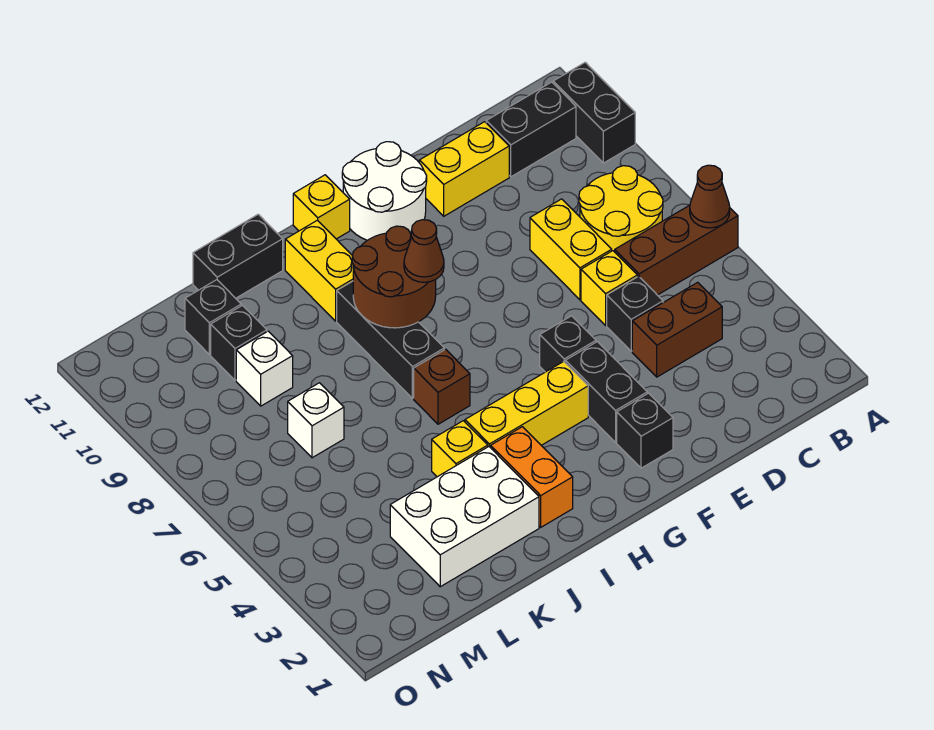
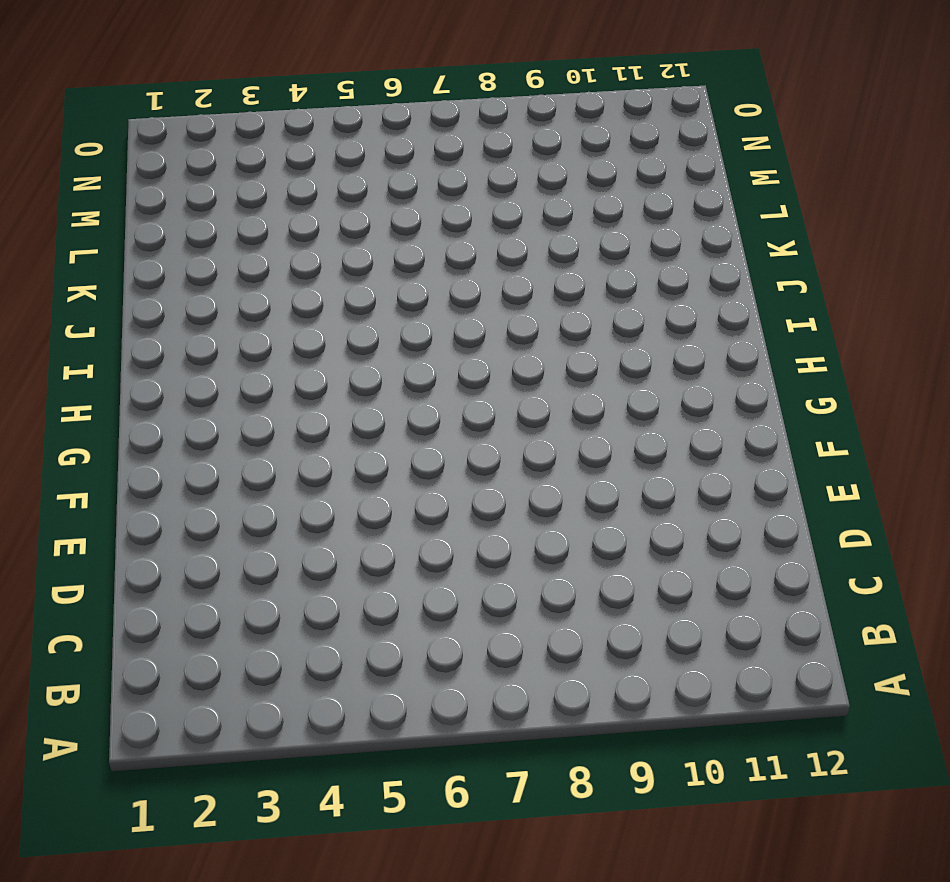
none -> brown 1x3 brick [615,205,738,295]
none -> black 1x2 brick [553,62,635,163]
none -> yellow 2x2 round brick [579,166,663,252]

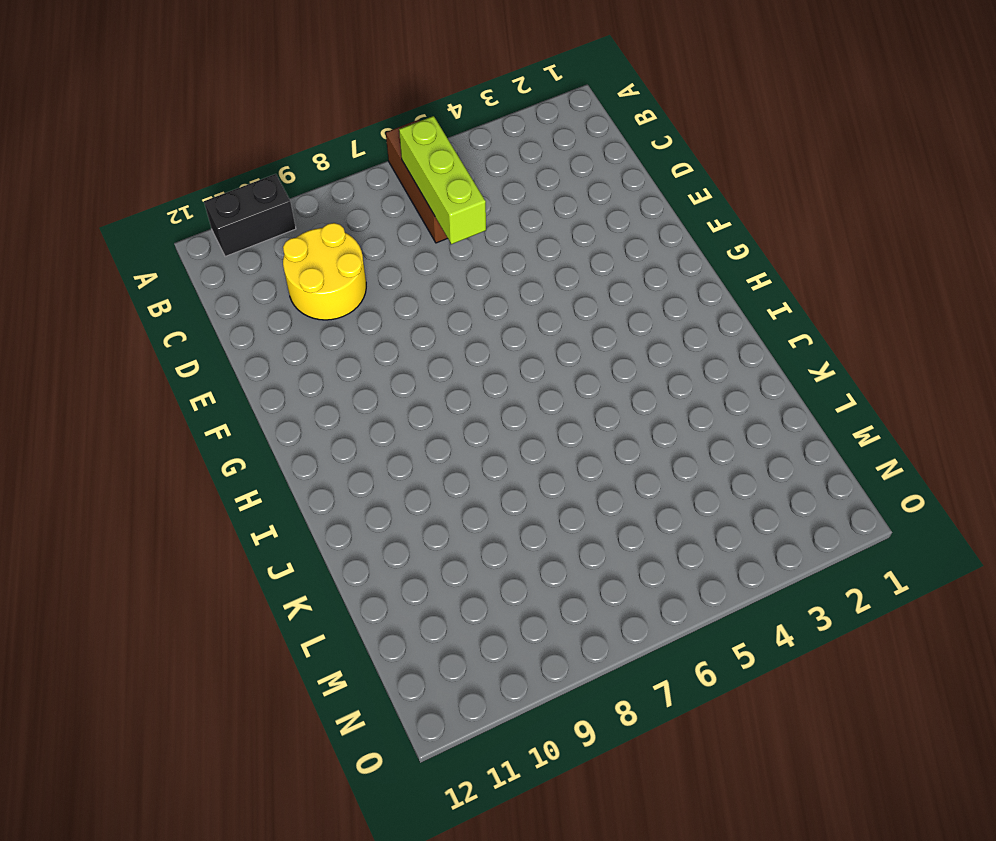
lime 1x3 brick [399,116,486,244] -> none
yellow 2x2 round brick [283,223,366,320] -> yellow 2x2 round brick moved to [579,166,663,252]
none -> black 1x2 brick [486,82,576,177]
none -> brown 1x2 brick [632,282,722,377]
none -> black 1x1 brick [607,276,663,351]

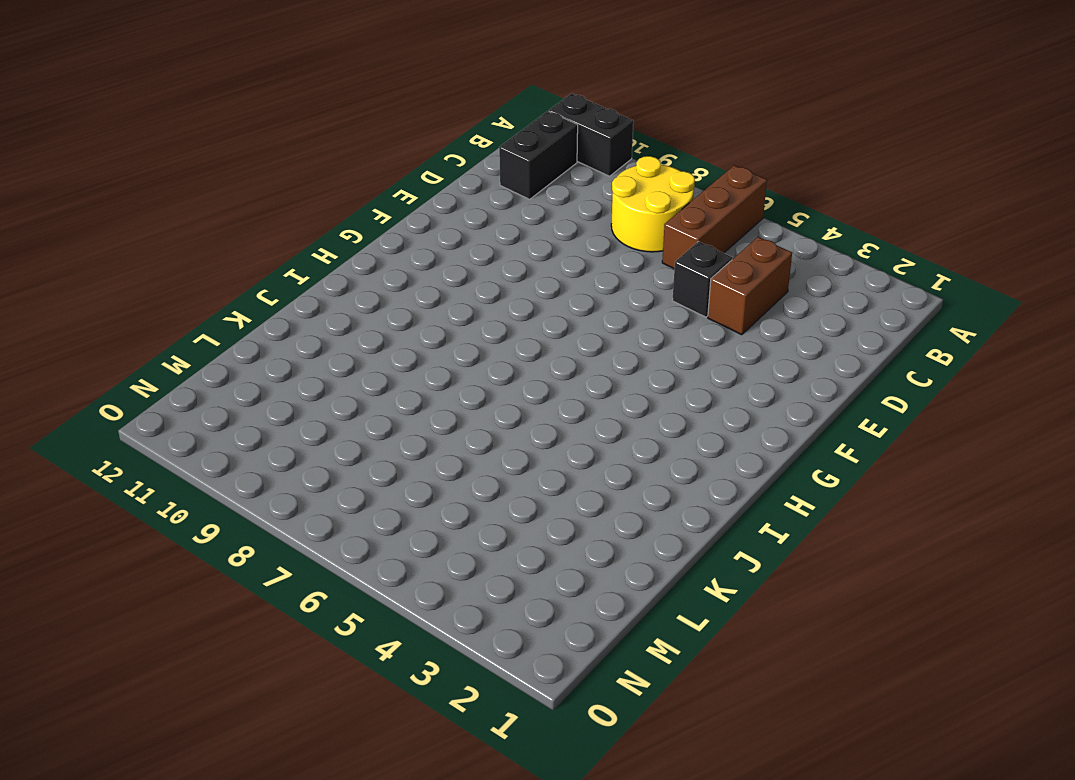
none -> yellow 1x1 brick [581,251,637,325]
none -> yellow 1x2 brick [530,199,612,300]
none -> yellow 1x2 brick [419,122,509,216]

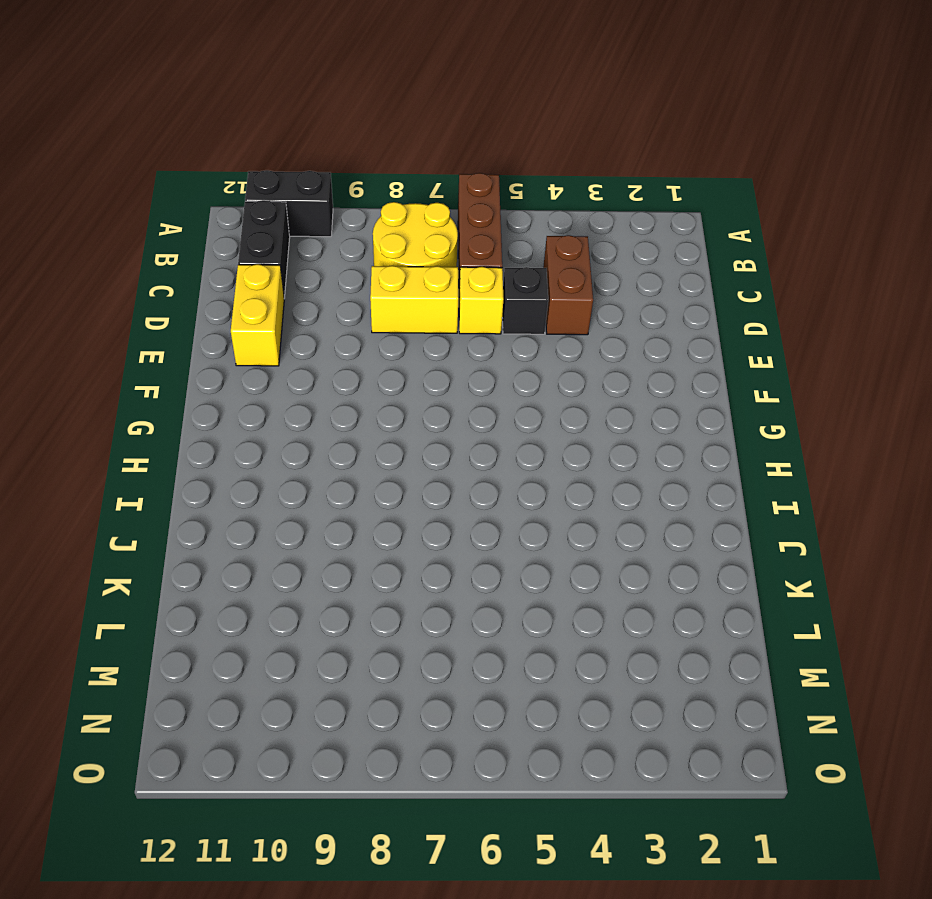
none -> black 1x1 brick [617,393,673,468]
none -> black 1x2 brick [565,342,647,442]
none -> black 1x1 brick [540,316,596,372]

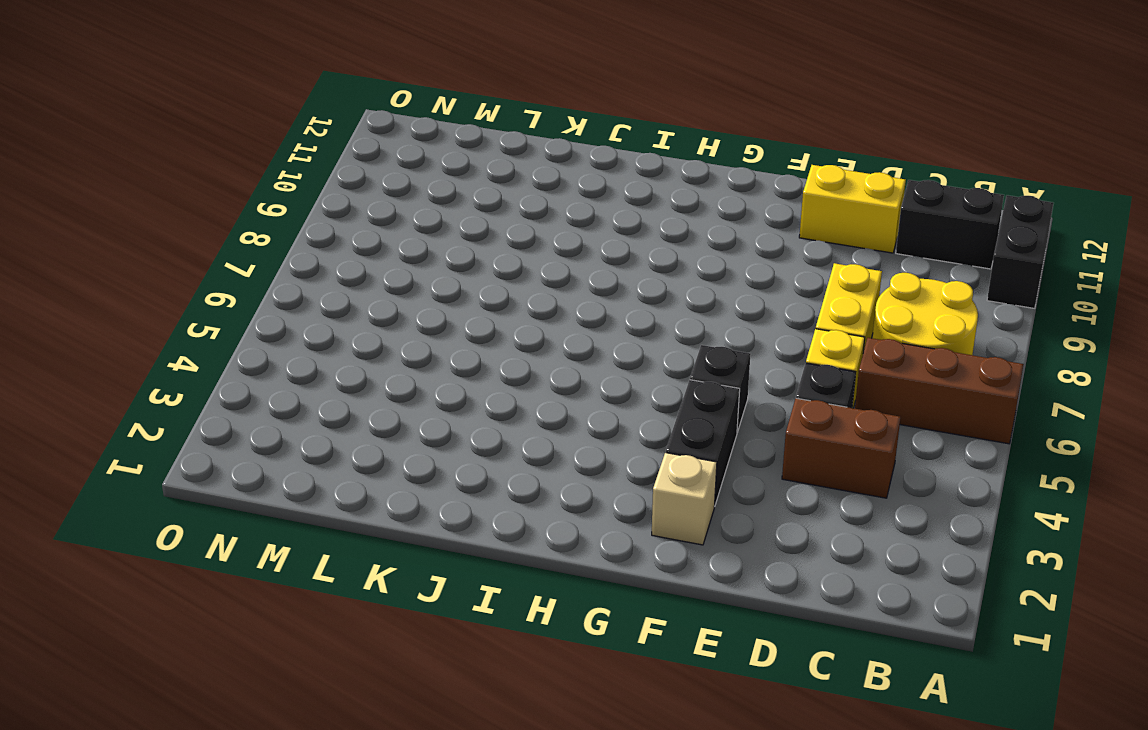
tan 1x1 brick [652,453,717,545] -> black 1x1 brick [617,393,673,468]
none -> white 2x2 round brick [342,142,427,240]
none -> yellow 1x3 brick [465,361,588,448]
none -> yellow 1x1 brick [293,175,350,239]

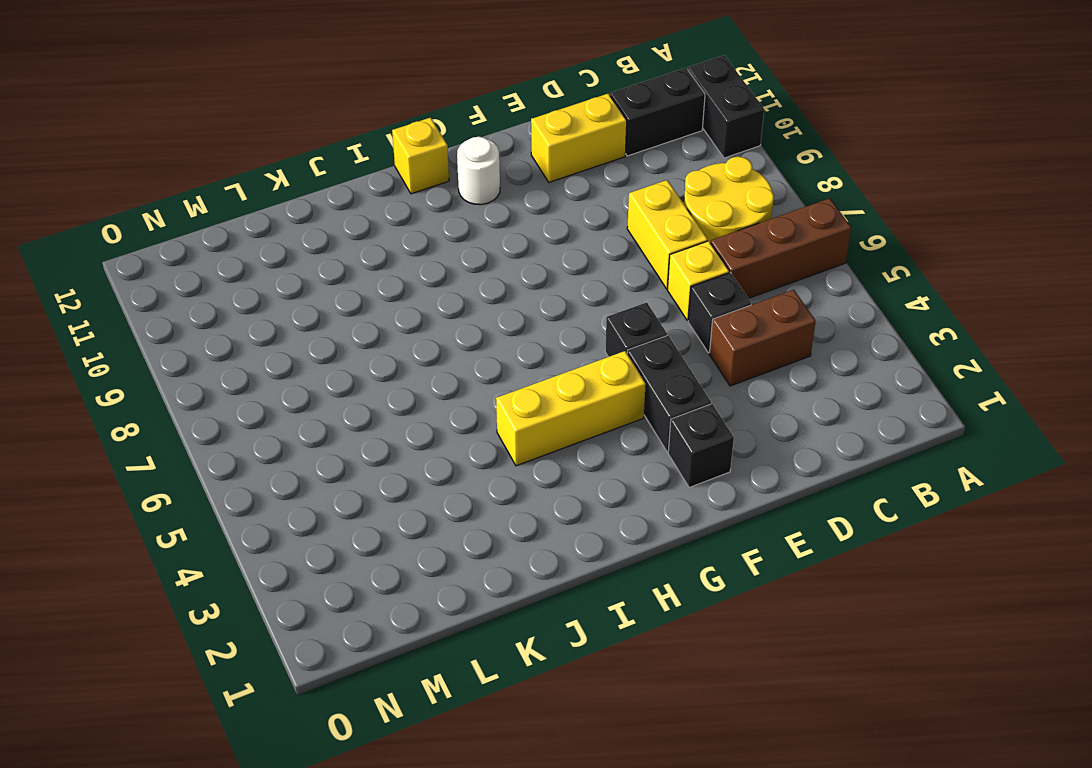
white 1x1 round brick [457,137,500,205] -> white 2x2 round brick [342,142,427,240]
none -> orange 1x2 brick [491,427,573,527]
none -> brown 1x1 brick [414,349,470,424]
none -> black 1x3 brick [337,281,444,398]

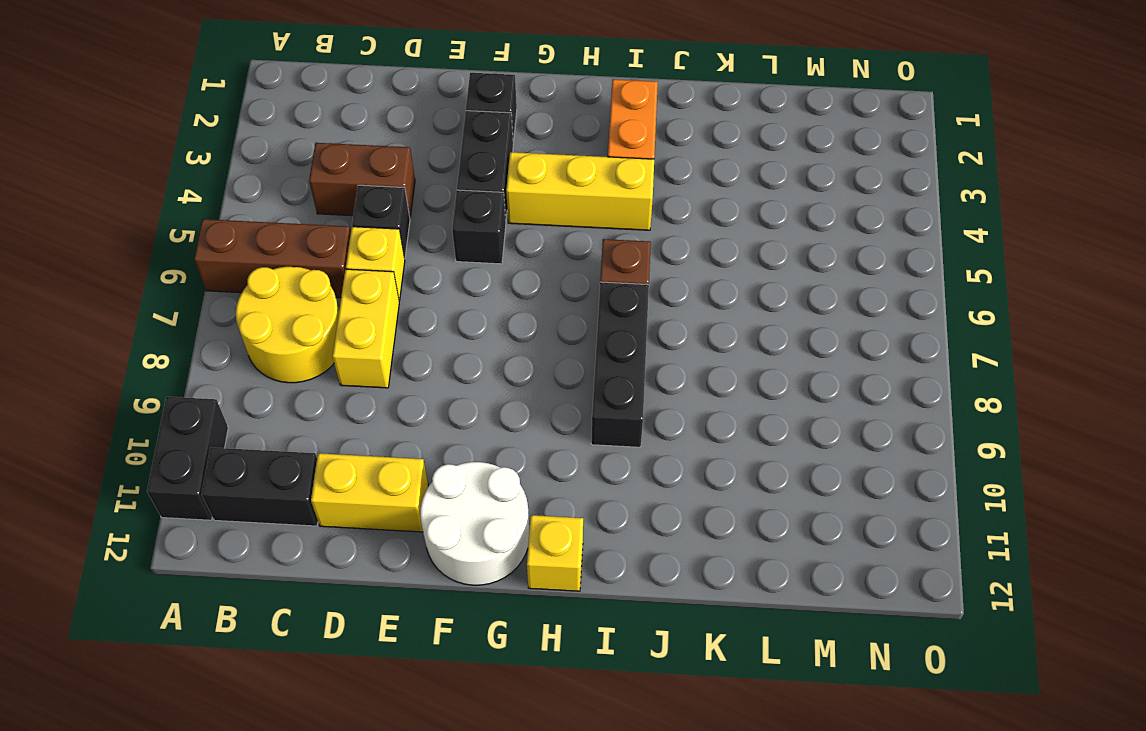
none -> yellow 1x2 brick [285,220,353,321]
none -> white 2x3 brick [390,447,539,587]
none -> yellow 1x1 brick [432,421,488,477]

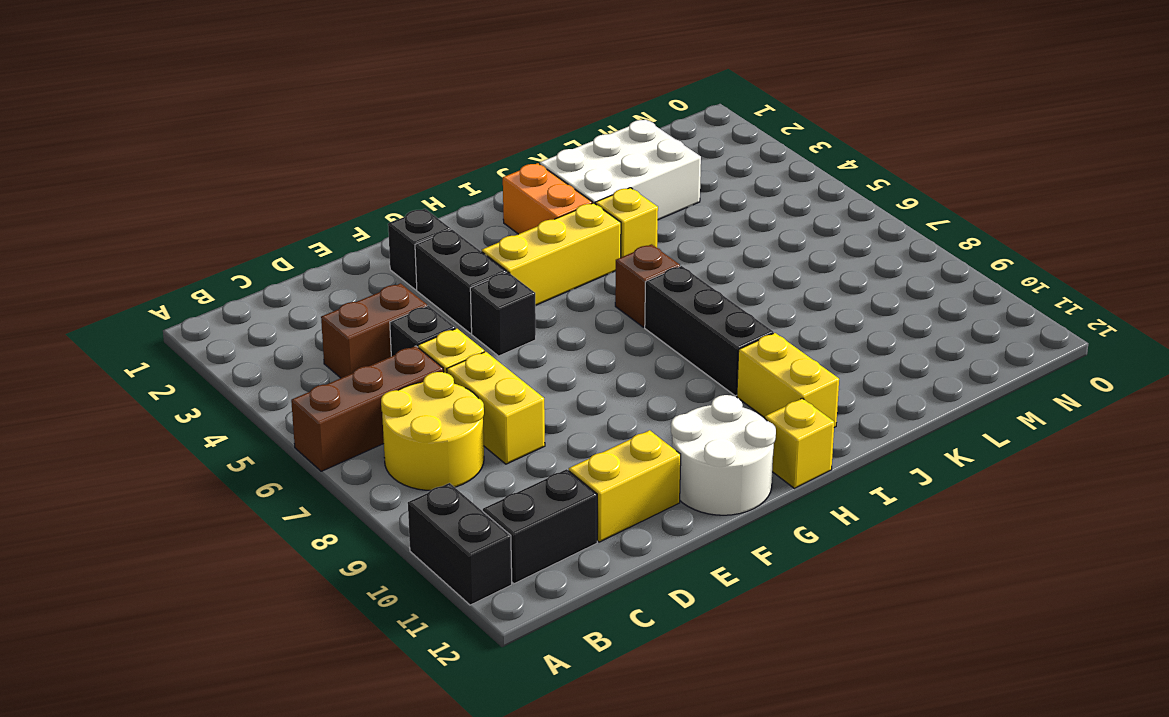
none -> black 1x2 brick [193,214,283,298]
none -> white 1x1 brick [288,383,344,458]
none -> white 1x1 brick [236,331,293,406]

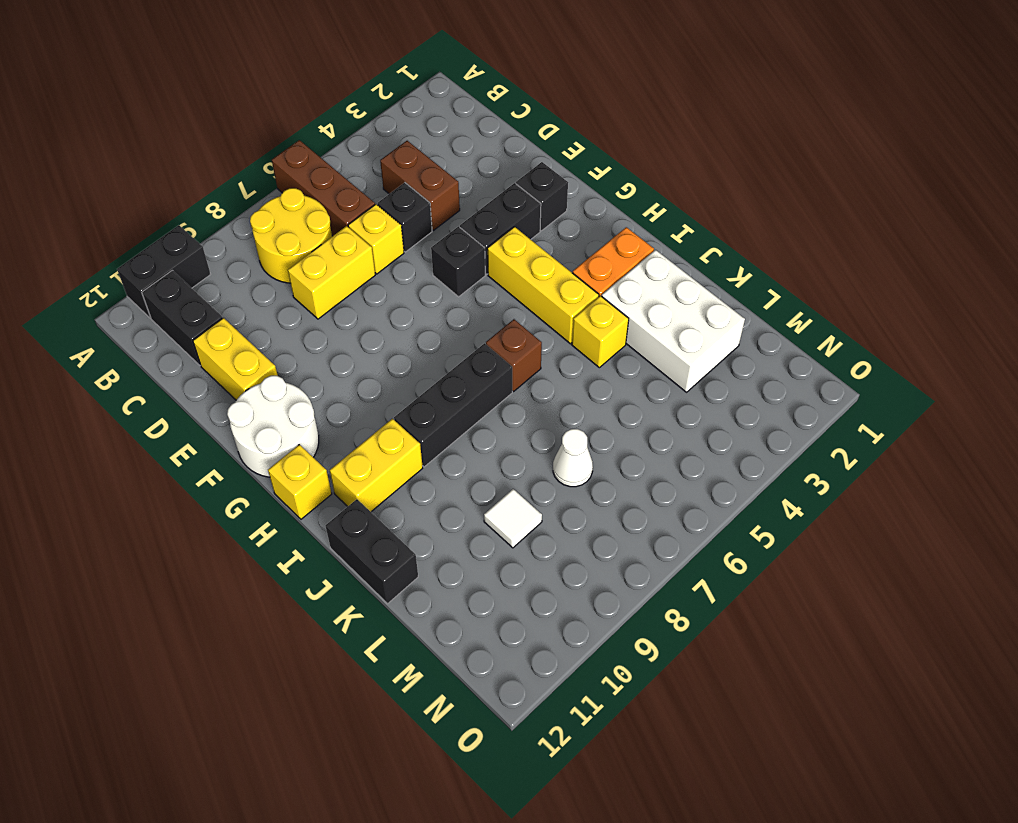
white 1x1 cone [553,429,593,487] -> white 1x1 brick [288,383,344,458]
white 1x1 tile [484,489,542,548] -> white 1x1 brick [236,331,293,406]
none -> black 1x1 brick [211,306,267,380]
none -> black 1x1 brick [185,280,241,355]
none -> brown 1x1 cone [690,165,730,228]

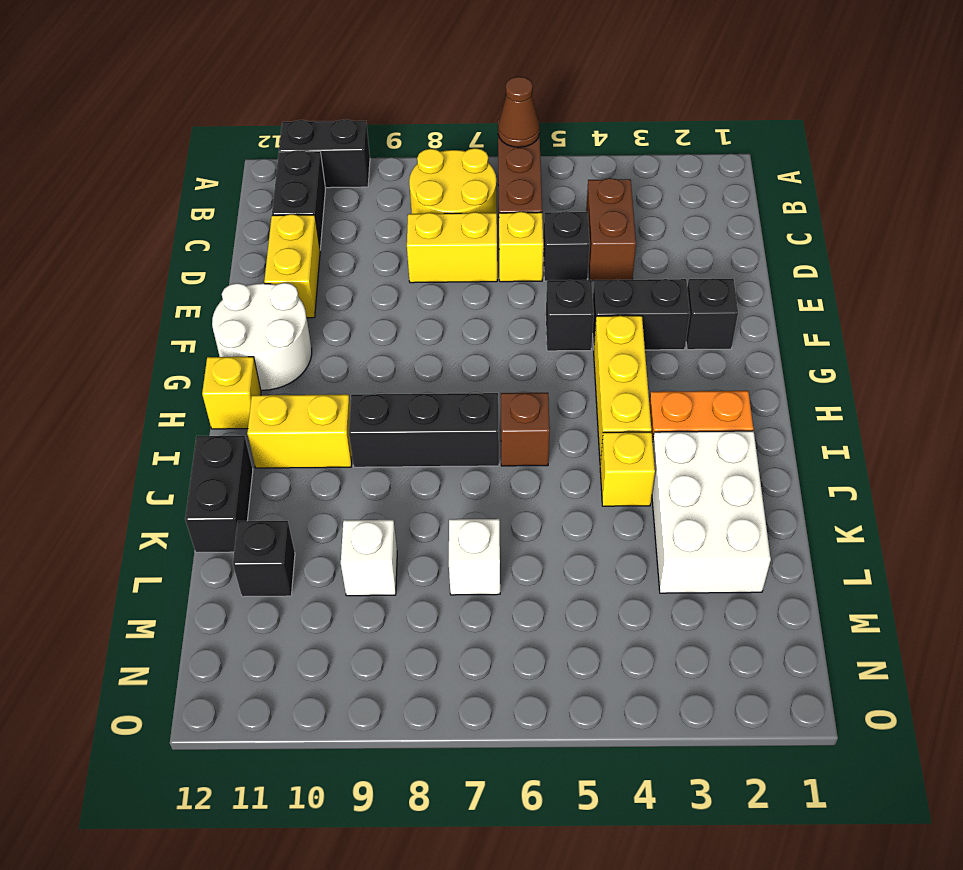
none -> black 1x1 brick [211,306,267,380]
none -> brown 2x2 round brick [352,226,436,328]
none -> brown 1x1 cone [404,220,444,282]

